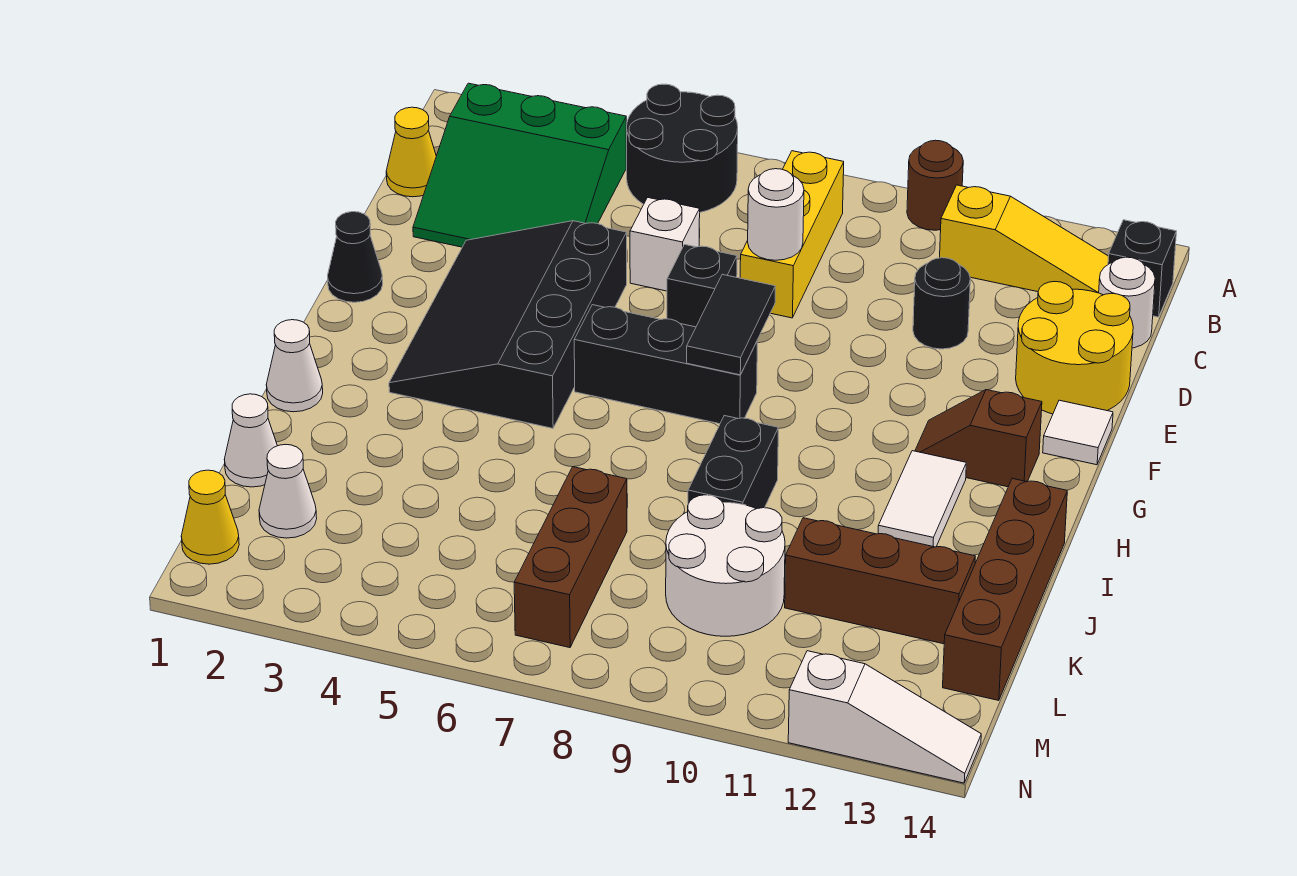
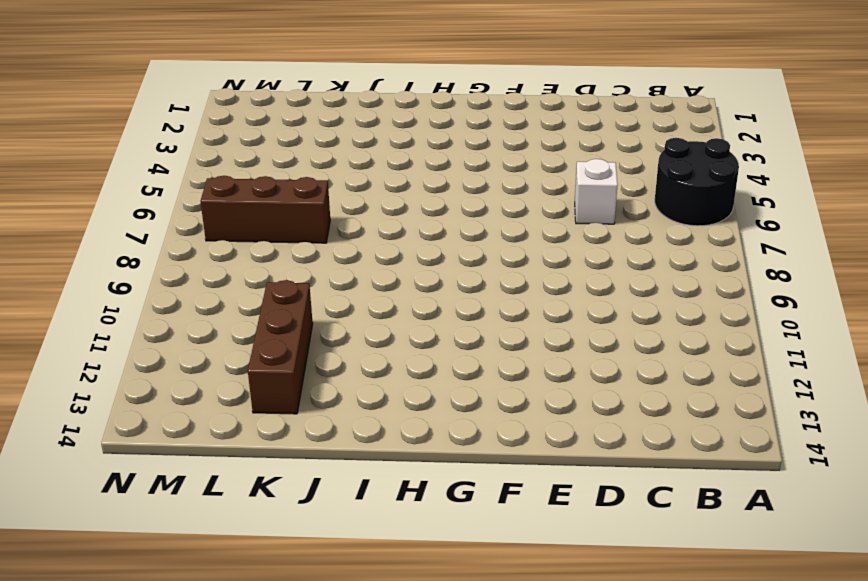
none -> brown 1x1 round brick [907,140,963,230]
none -> green 3x3 slope [413,83,627,247]
none -> yellow 1x3 brick [740,151,844,318]
none -> yellow 1x3 slope [940,185,1108,293]

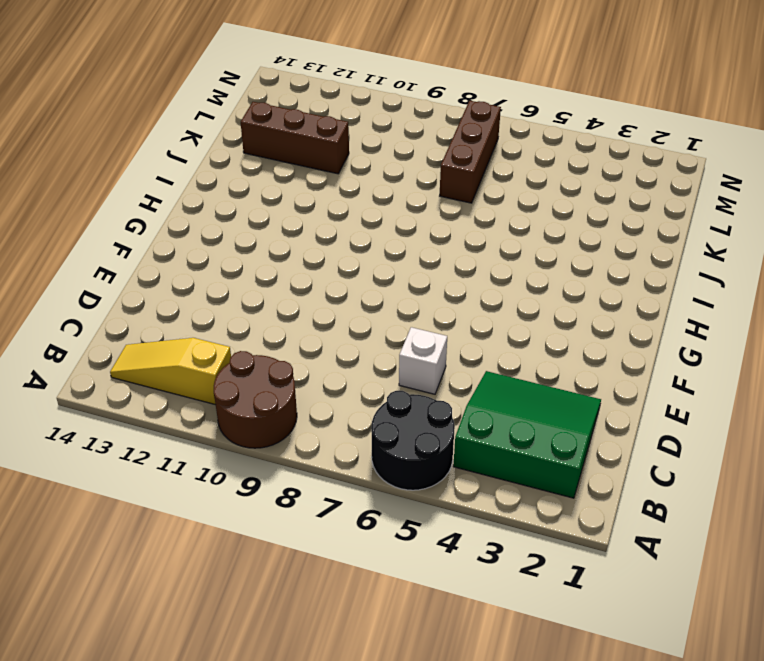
brown 2x2 round brick [214,351,297,448] -> brown 1x1 round brick [907,140,963,230]
none -> yellow 1x3 brick [740,151,844,318]
none -> black 1x1 brick [1108,220,1176,317]
none -> yellow 1x1 cone [386,107,436,197]
none -> white 1x1 round brick [1099,257,1155,348]

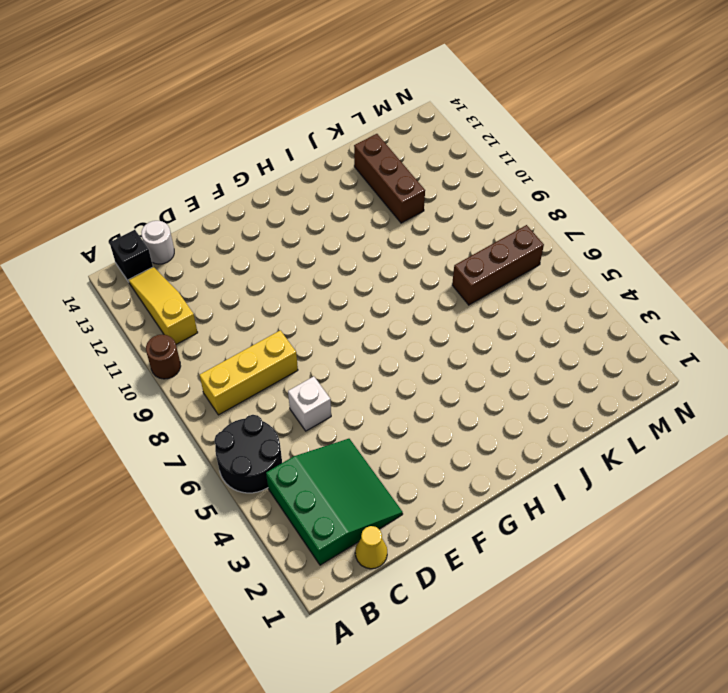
none -> black 1x1 round brick [913,258,970,349]
none -> yellow 2x2 round brick [1016,282,1133,414]
none -> black 3x4 slope [389,221,627,428]
none -> black 1x1 brick [667,245,737,327]

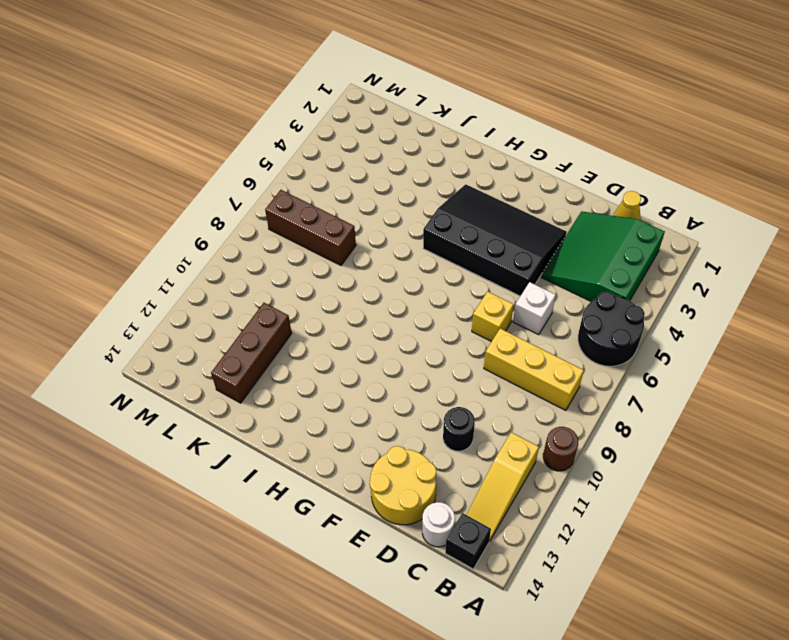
yellow 1x1 brick [472,291,513,341] -> black 1x1 brick [667,245,737,327]
none -> black 1x1 cone [328,212,383,302]
none -> white 1x1 tile [1043,400,1113,465]
none -> black 1x3 brick [574,305,757,424]
none -> brown 1x2 slope [915,390,1042,487]

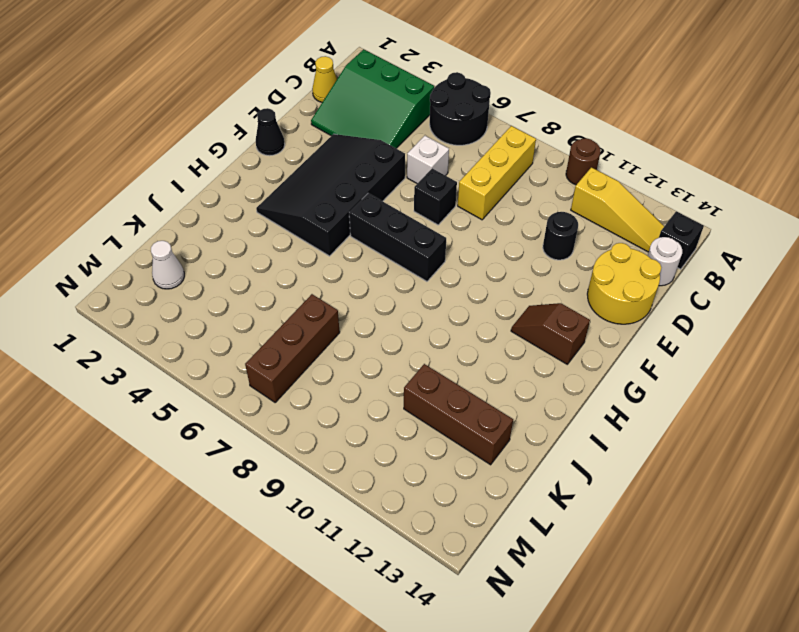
none -> white 1x1 tile [1043,400,1113,465]
none -> white 1x2 tile [878,451,966,547]
none -> white 1x1 cone [266,320,323,412]
none -> black 1x2 brick [688,416,778,509]

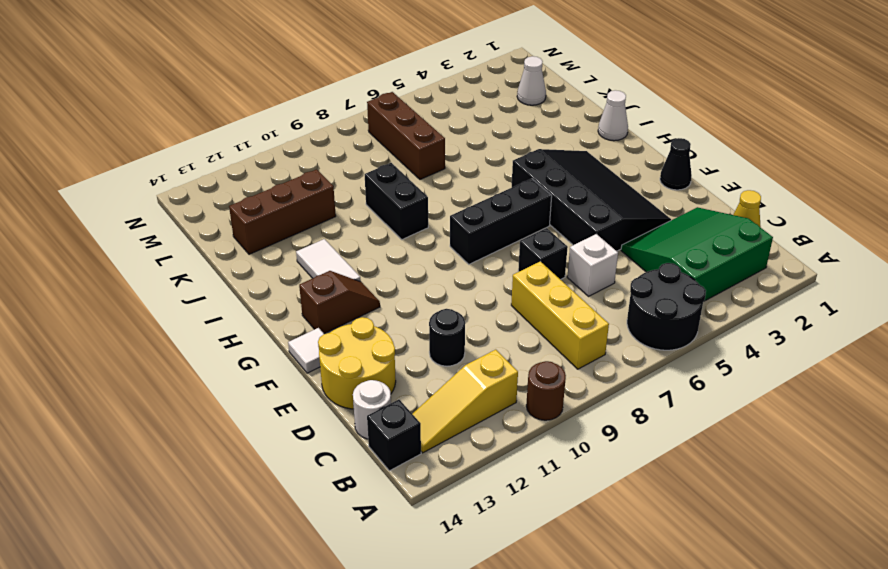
none -> brown 1x4 brick [943,478,1067,700]
none -> white 1x1 cone [224,394,277,487]
none -> white 2x2 round brick [666,495,785,636]
none -> yellow 1x1 cone [181,470,239,564]

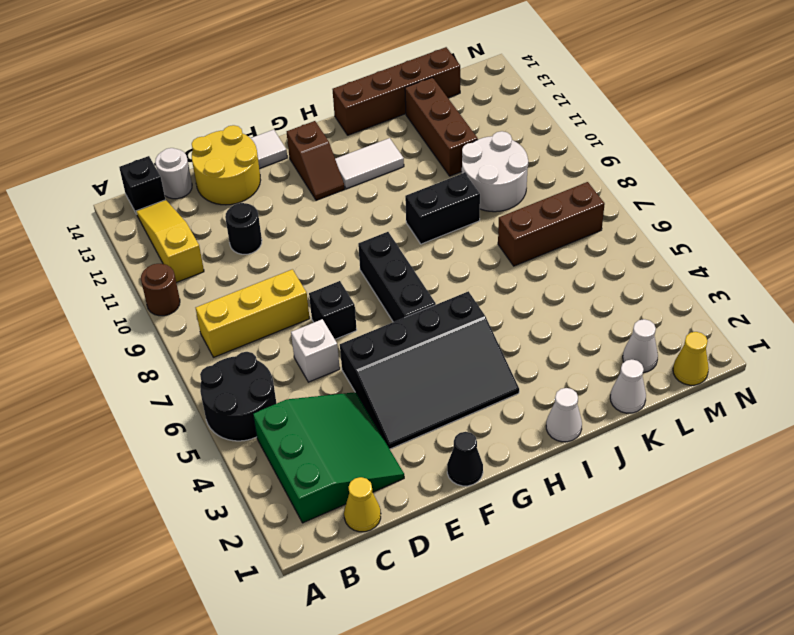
none -> white 1x3 slope [788,651,981,783]
none -> white 1x1 round brick [748,169,804,260]
none -> black 1x2 tile [687,274,775,375]

